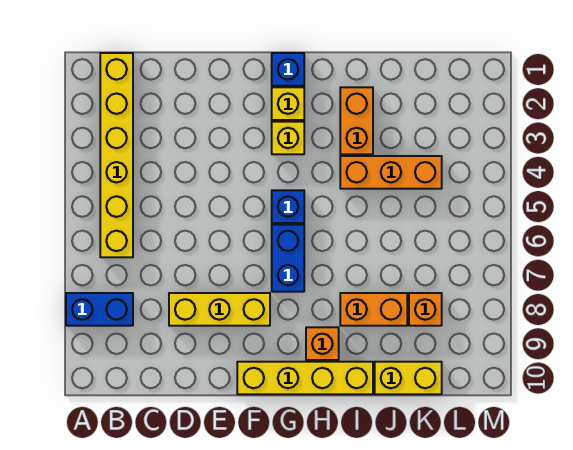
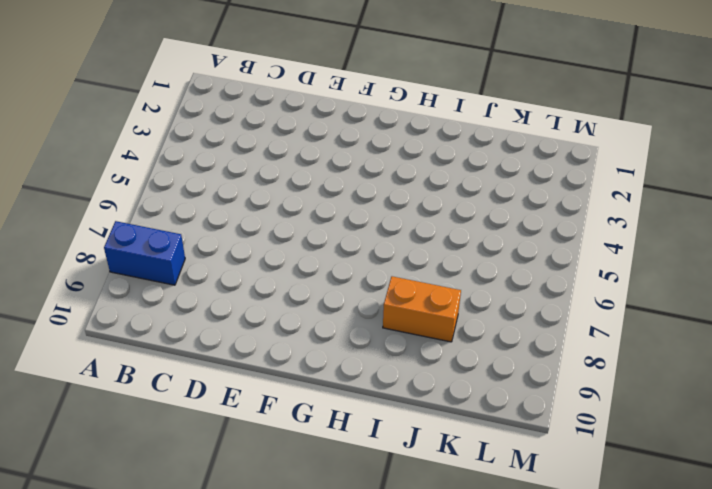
none -> yellow 1x6 brick [100,53,133,257]
none -> yellow 1x3 brick [169,293,270,326]
none -> yellow 1x4 brick [237,362,373,394]

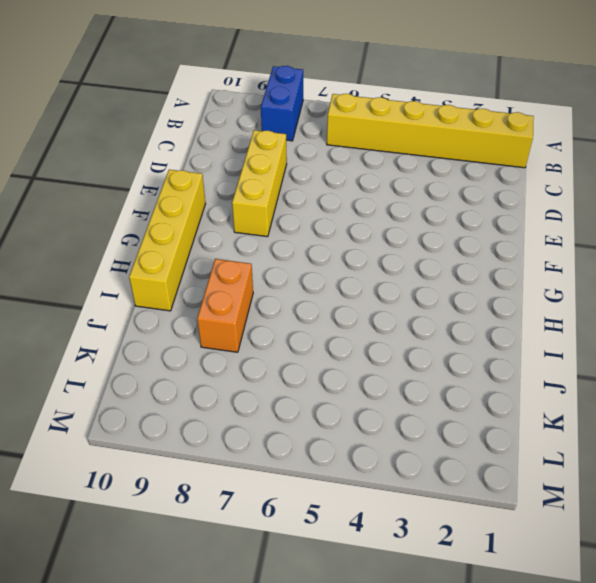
none -> blue 1x1 brick [272,53,304,86]
none -> yellow 1x1 brick [272,87,304,120]
none -> yellow 1x1 brick [272,122,304,154]

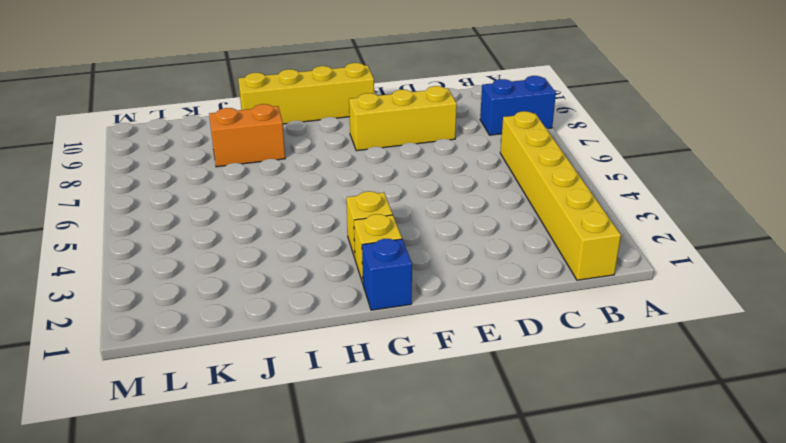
none -> blue 1x1 brick [272,190,304,223]
none -> blue 1x2 brick [272,225,304,292]
none -> orange 1x1 brick [306,327,339,360]

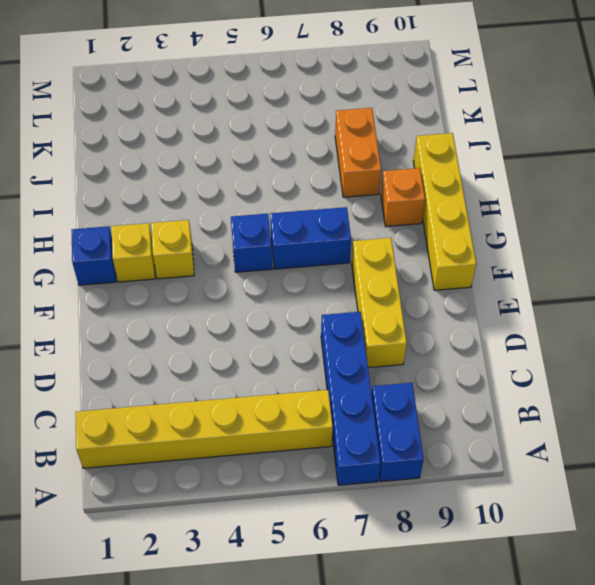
blue 1x4 brick [321,312,381,485] -> none
none -> orange 1x2 brick [340,87,373,154]
none -> orange 1x3 brick [340,156,442,189]
none -> yellow 1x2 brick [375,362,442,394]

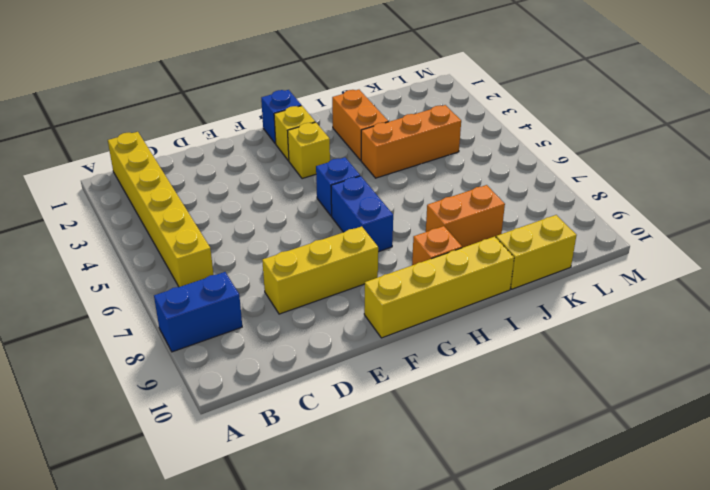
none -> orange 1x1 brick [409,293,442,326]

